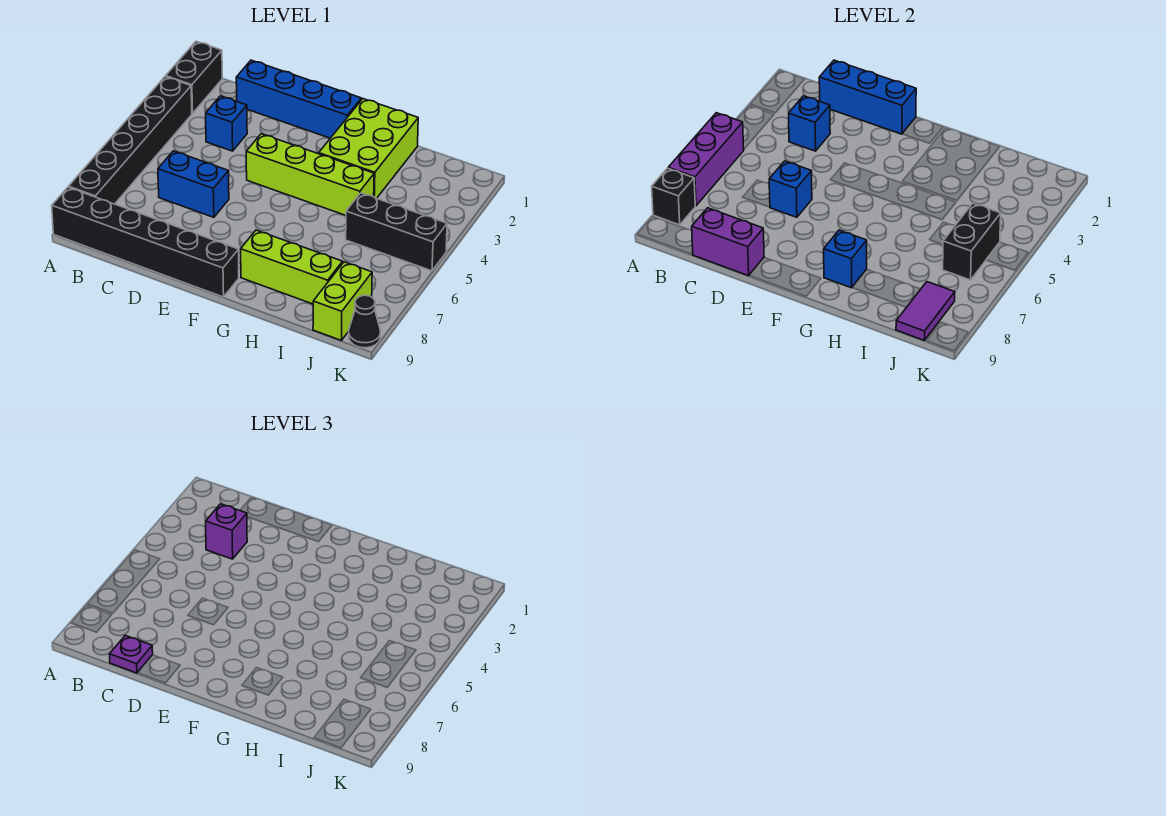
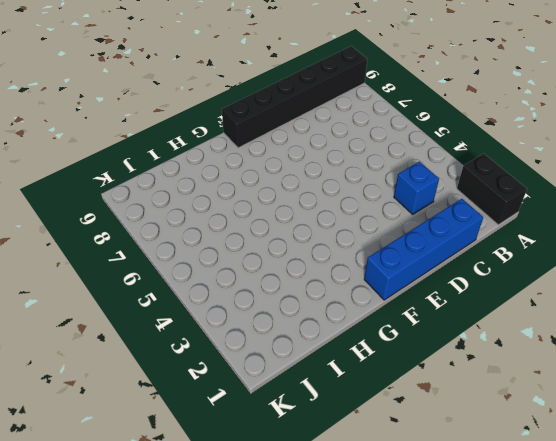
none -> black 1x6 brick [69,77,192,204]
none -> blue 1x2 brick [158,151,229,217]
none -> lime 1x4 brick [246,134,374,215]

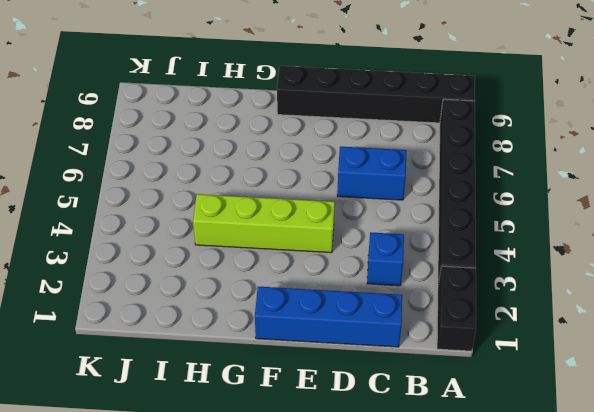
none -> lime 2x3 brick [319,99,418,198]
none -> lime 1x3 brick [241,230,343,304]
none -> black 1x3 brick [346,193,447,271]

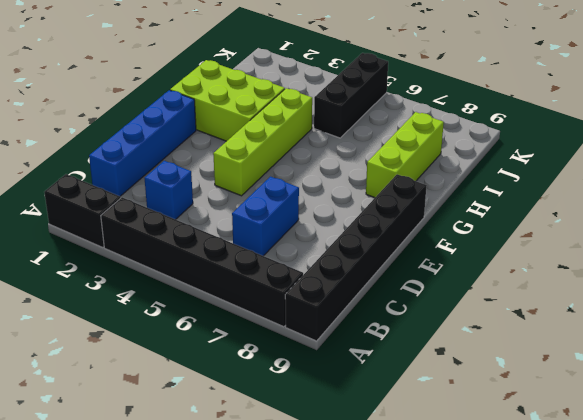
none -> lime 1x2 brick [313,262,372,340]
none -> black 1x1 cone [349,295,380,348]
none -> purple 1x3 brick [668,113,744,206]

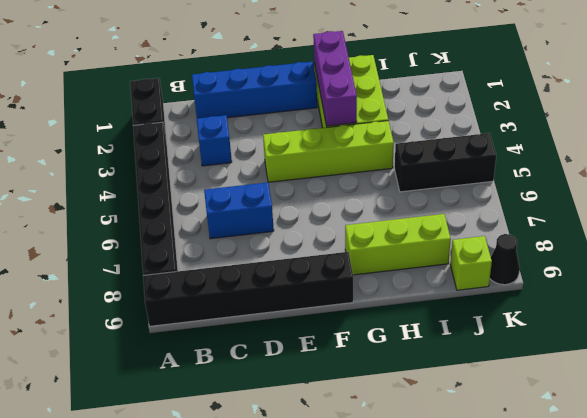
purple 1x3 brick [313,31,357,126] -> purple 1x3 brick moved to [668,113,744,206]
lime 1x1 brick [450,236,492,290] -> lime 1x2 brick [313,262,372,340]
none -> black 1x1 brick [652,168,695,225]
none -> blue 1x3 brick [819,60,916,134]
none -> blue 1x1 brick [789,96,830,151]

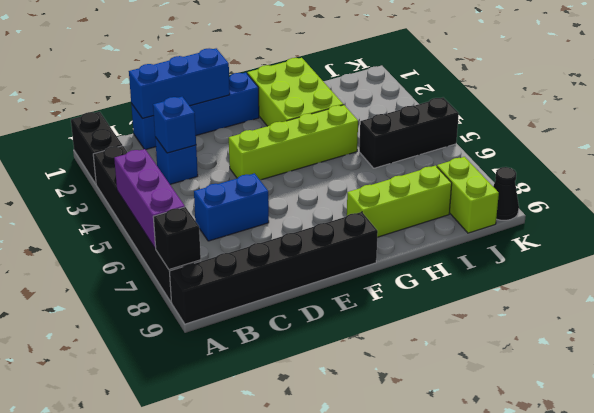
none -> purple 1x2 brick [692,208,764,276]
none -> blue 1x1 brick [769,161,812,217]
none -> blue 1x1 brick [824,230,867,288]

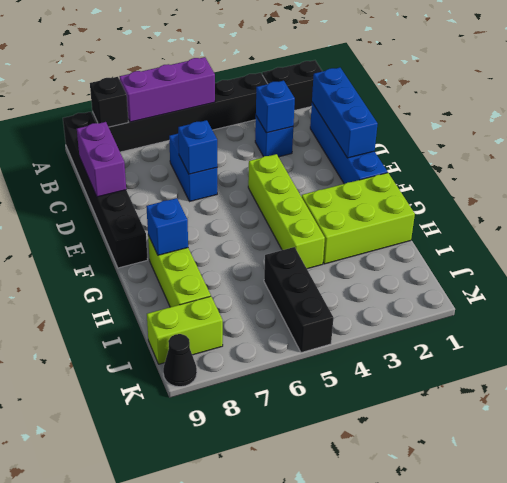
none -> black 1x2 brick [943,203,1001,280]
none -> purple 1x2 tile [896,282,955,340]
none -> purple 1x1 brick [206,504,247,559]

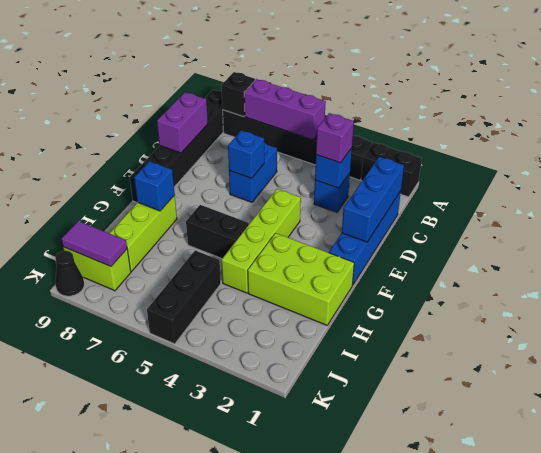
black 1x2 brick [186,205,249,258] -> black 1x2 brick moved to [943,203,1001,280]
none -> purple 1x1 plate [110,635,153,673]

